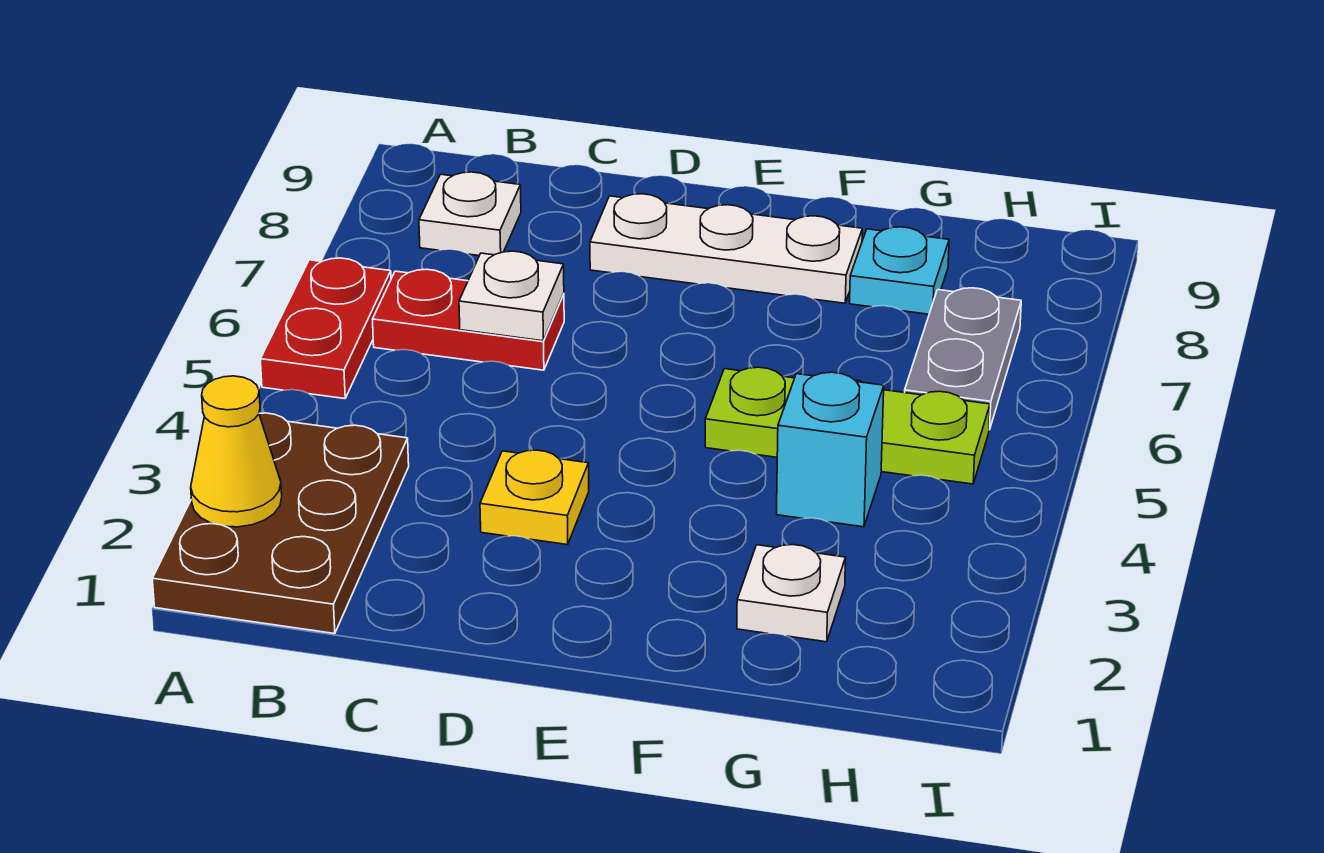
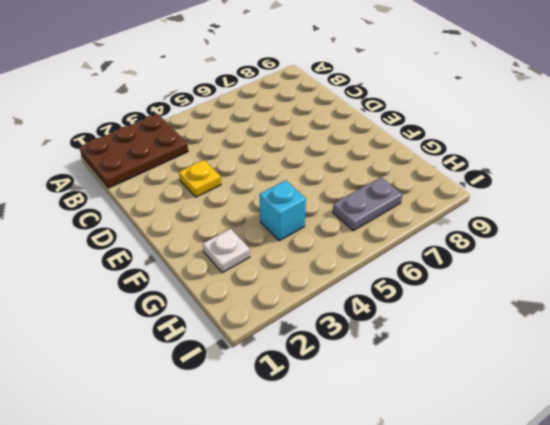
none -> red 1x2 plate [260,258,391,399]
none -> red 1x2 plate [373,269,564,370]
none -> white 1x1 plate [419,172,521,256]

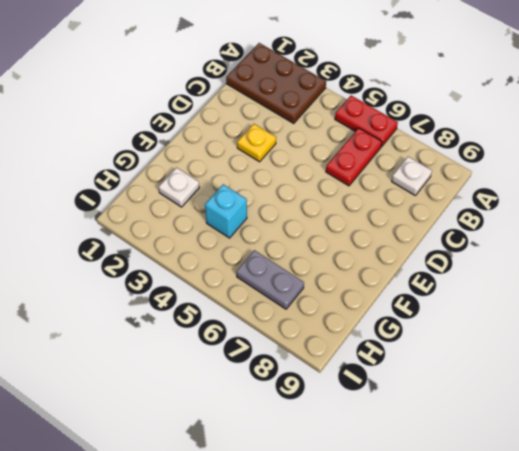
none -> white 1x3 plate [590,194,862,303]
none -> lime 1x3 plate [705,367,990,484]
none -> cyan 1x1 plate [850,227,949,314]

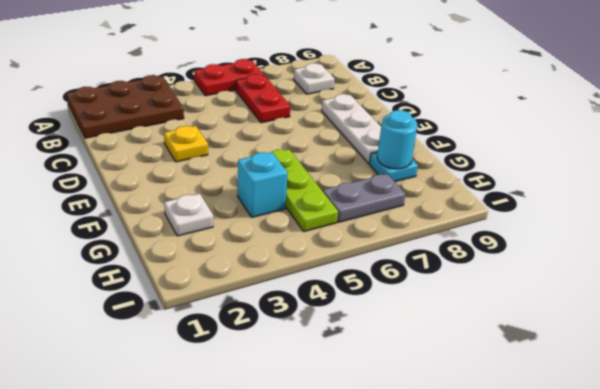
cyan 1x1 round brick [377,110,417,169] -> none
none -> yellow 1x1 cone [191,376,282,527]
none -> white 1x1 plate [459,251,564,341]

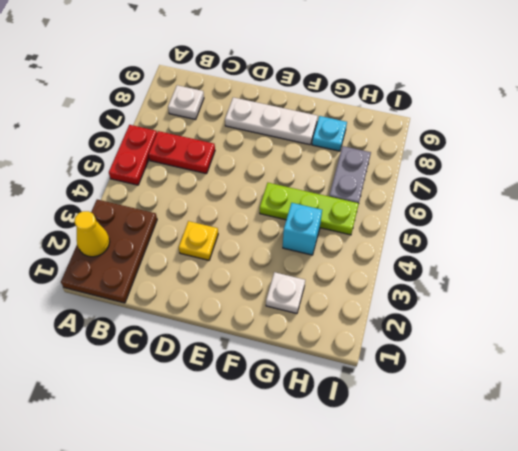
none -> white 1x1 plate [459,251,564,341]

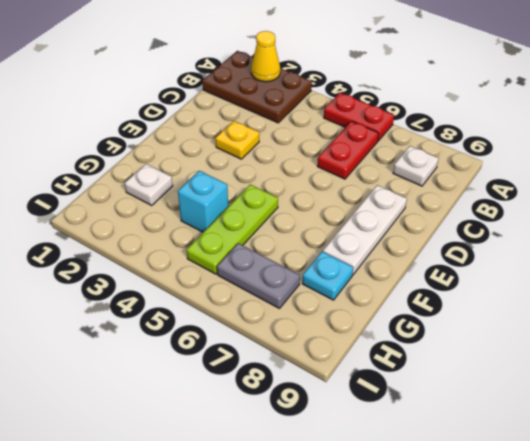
none -> white 1x1 plate [459,251,564,341]

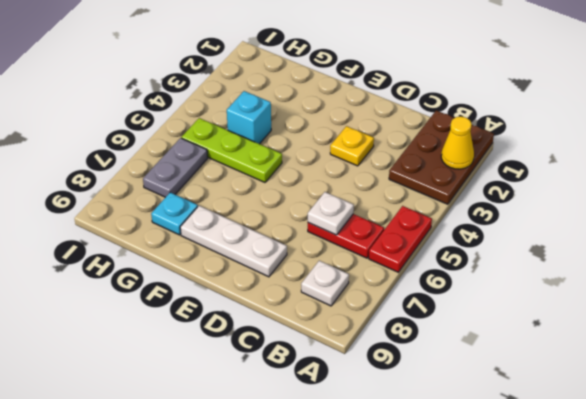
none -> white 1x1 plate [737,545,846,642]

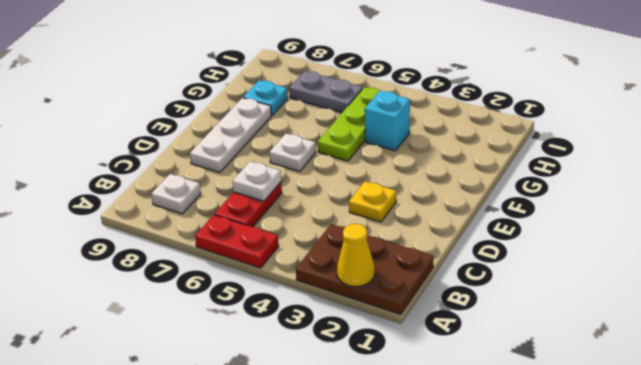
white 1x1 plate [269,134,316,172] -> white 1x1 plate moved to [737,545,846,642]

